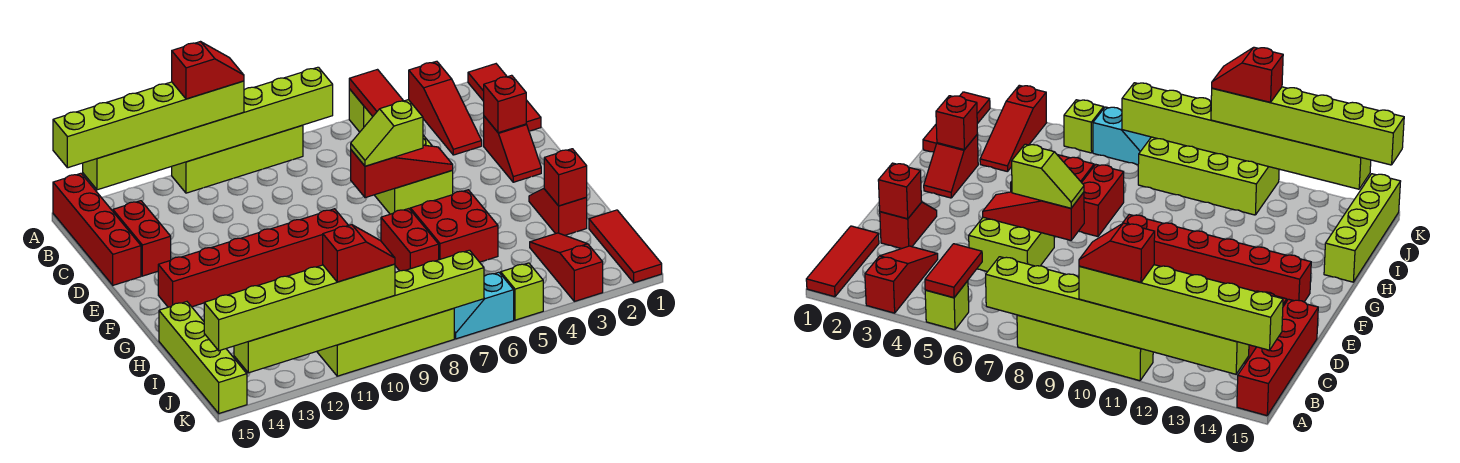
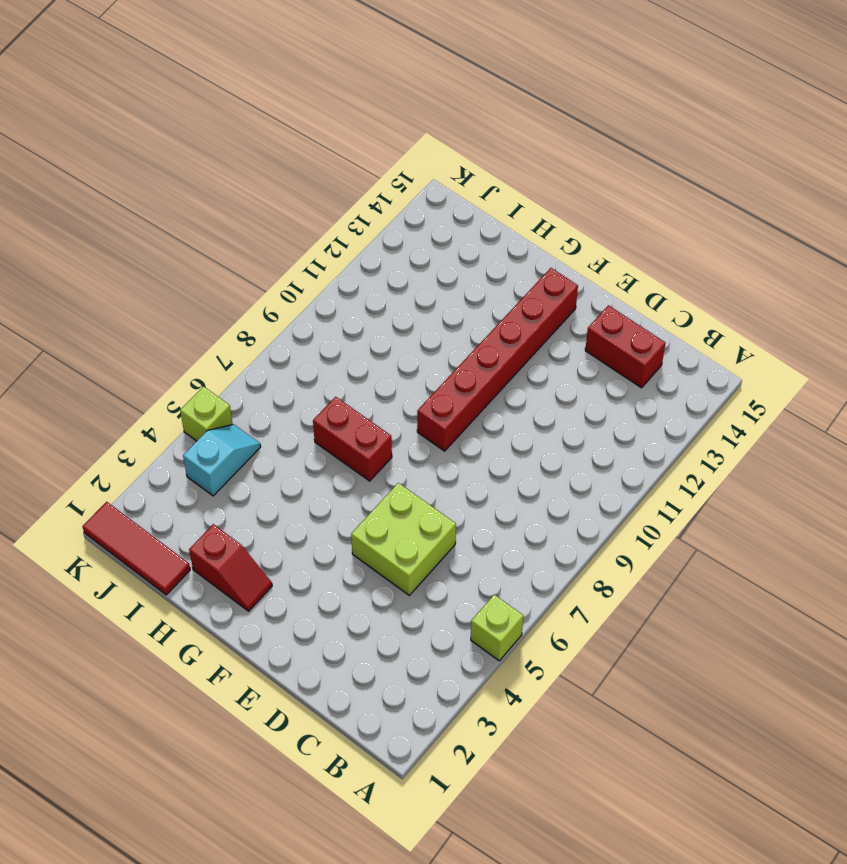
cyan 1x2 slope [183,424,261,496] -> cyan 1x2 slope moved to [454,272,514,339]
none -> red 1x3 tile [468,64,541,131]
none -> red 1x3 slope [409,61,482,155]
none -> lime 1x4 brick [172,125,303,193]

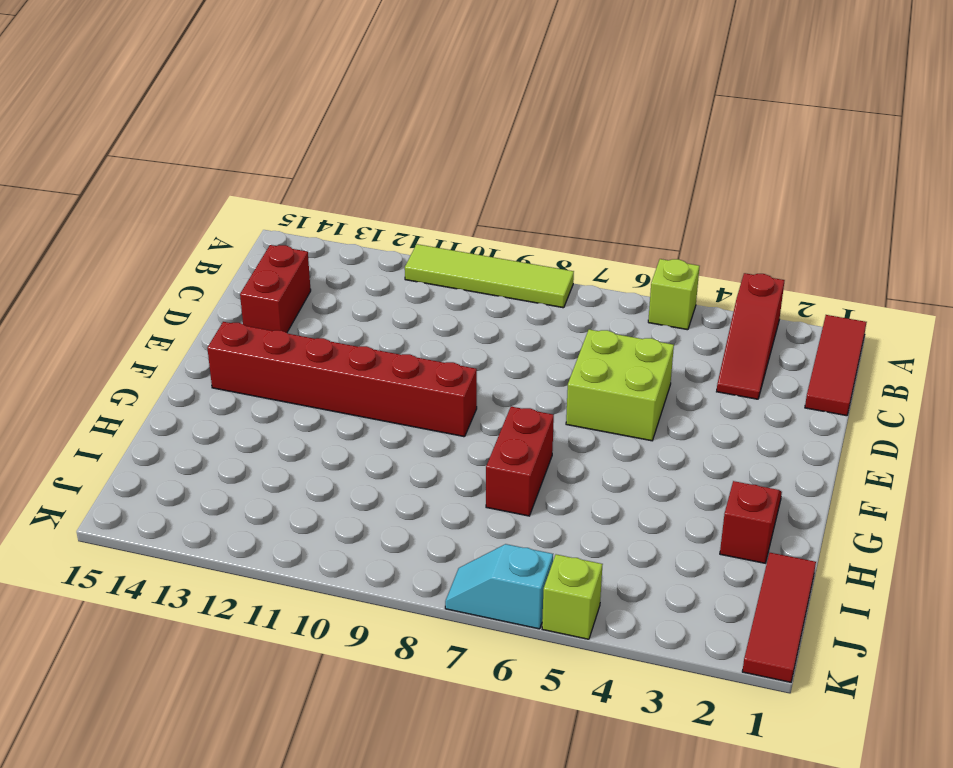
lime 1x4 tile [405,244,574,308] -> lime 1x4 brick [172,125,303,193]
none -> red 1x4 brick [53,173,141,285]
none -> red 1x2 slope [484,116,541,182]
none -> red 2x2 brick [411,190,498,262]

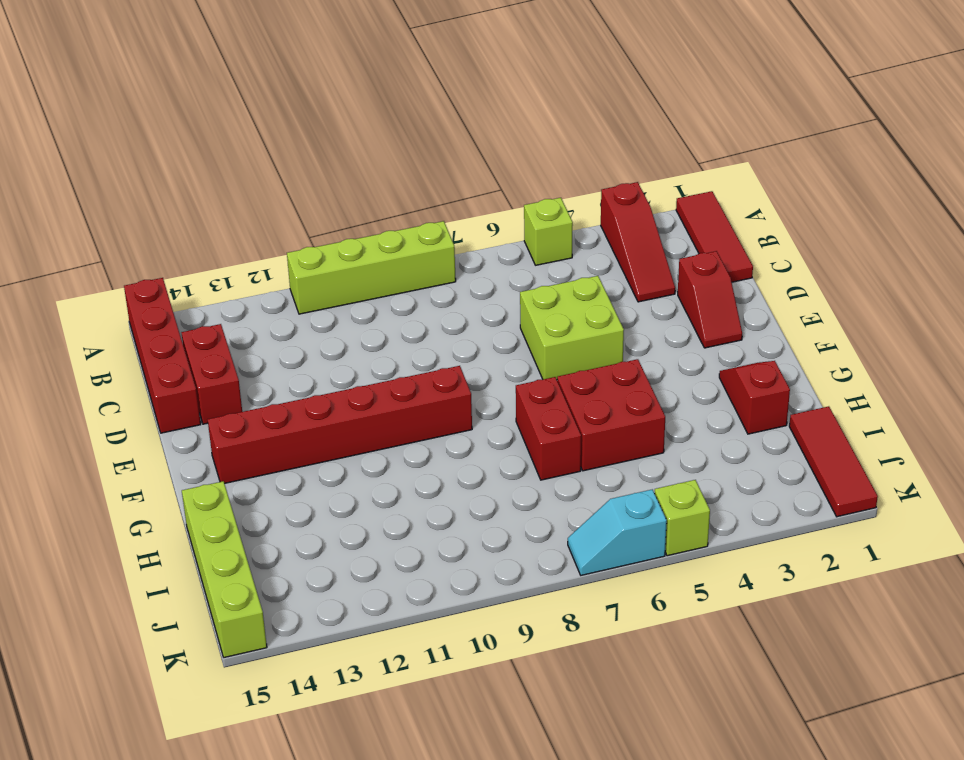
none -> red 1x3 slope [530,233,603,301]
none -> lime 2x4 brick [317,308,454,376]
none -> red 1x2 tile [349,70,403,116]

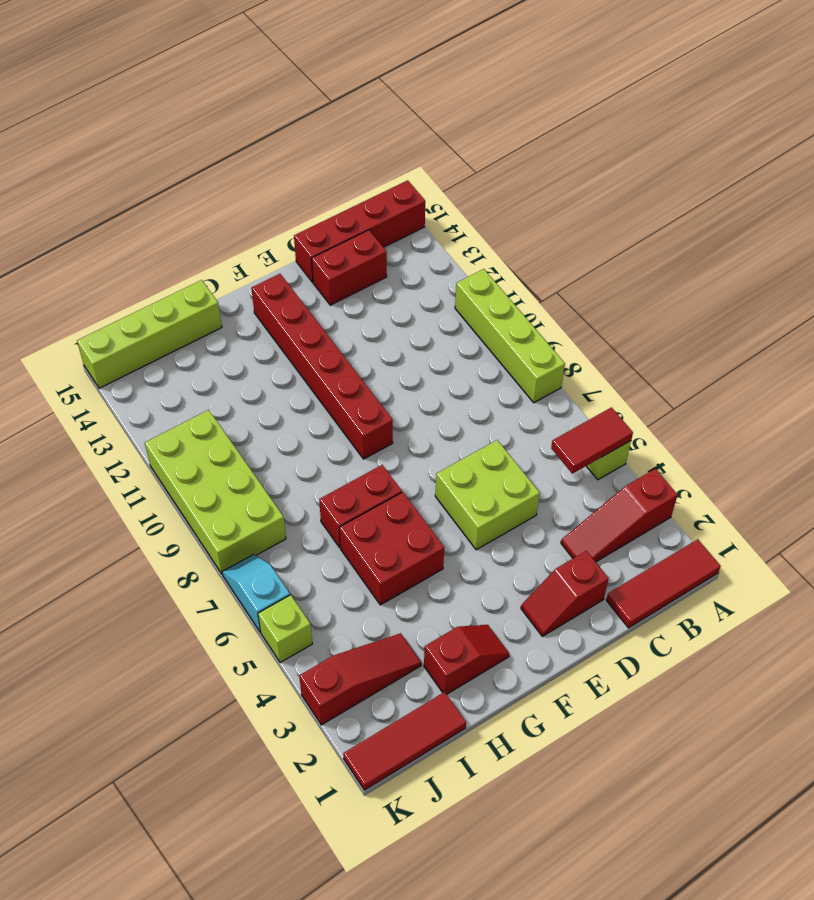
none -> lime 1x8 brick [83,67,333,190]
none -> red 1x1 brick [484,75,526,133]
none -> red 1x3 slope [351,145,453,198]

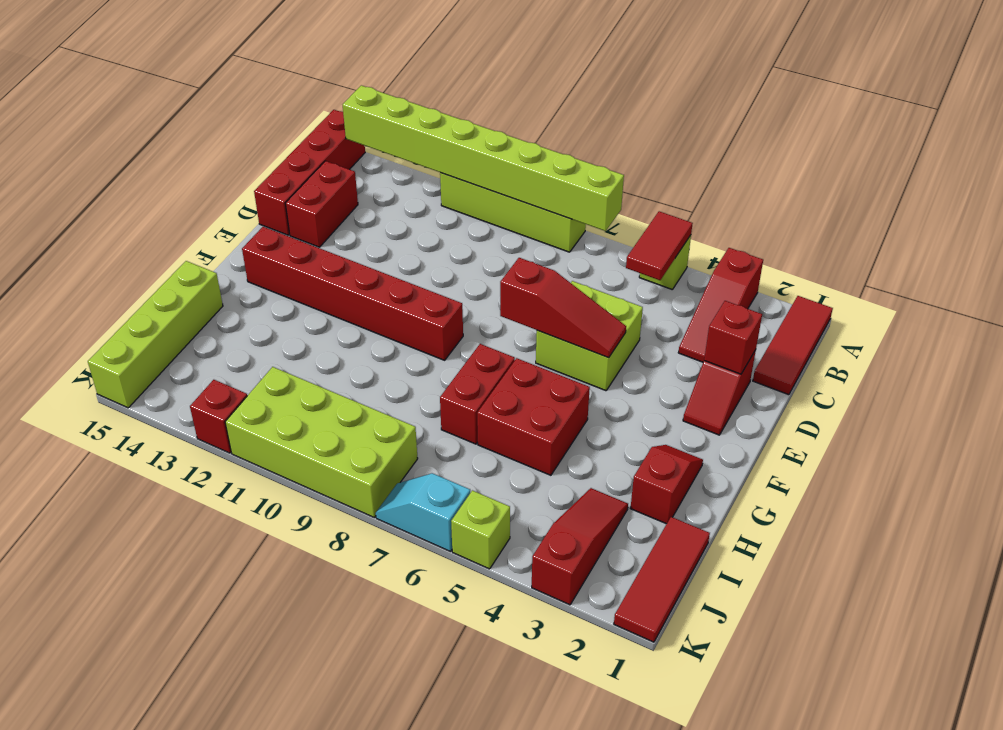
red 1x1 brick [190,380,247,453] -> red 1x1 brick moved to [544,149,587,206]
none -> lime 1x8 brick [234,250,484,373]
none -> lime 1x6 brick [53,81,244,168]
none -> lime 1x2 slope [351,100,423,166]

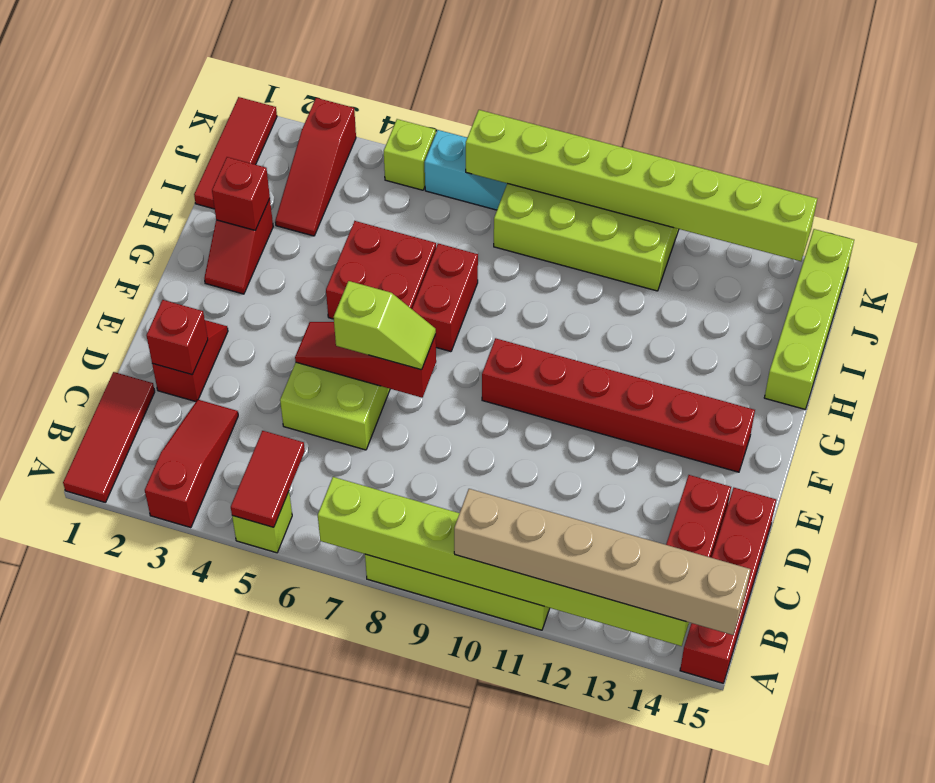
tan 1x6 brick [454,489,751,635] -> lime 1x6 brick [53,81,244,168]
none -> lime 1x6 brick [204,264,395,351]
none -> red 1x2 slope [172,42,244,99]
none -> red 1x2 slope [323,225,395,282]

